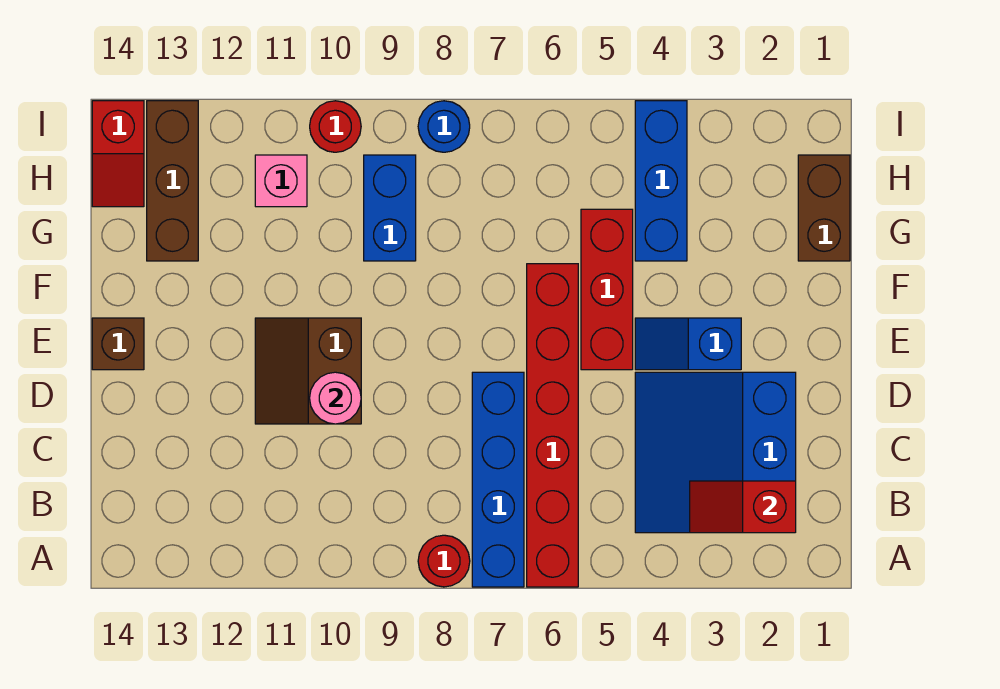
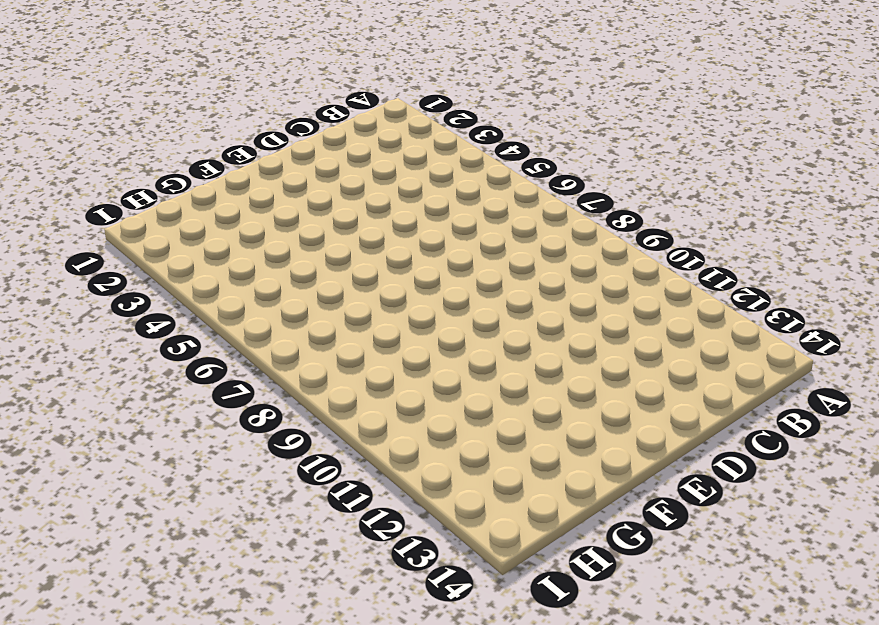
none -> red 1x6 brick [527,264,578,587]
none -> blue 1x4 brick [472,372,524,587]
none -> red 1x1 round brick [418,535,470,587]

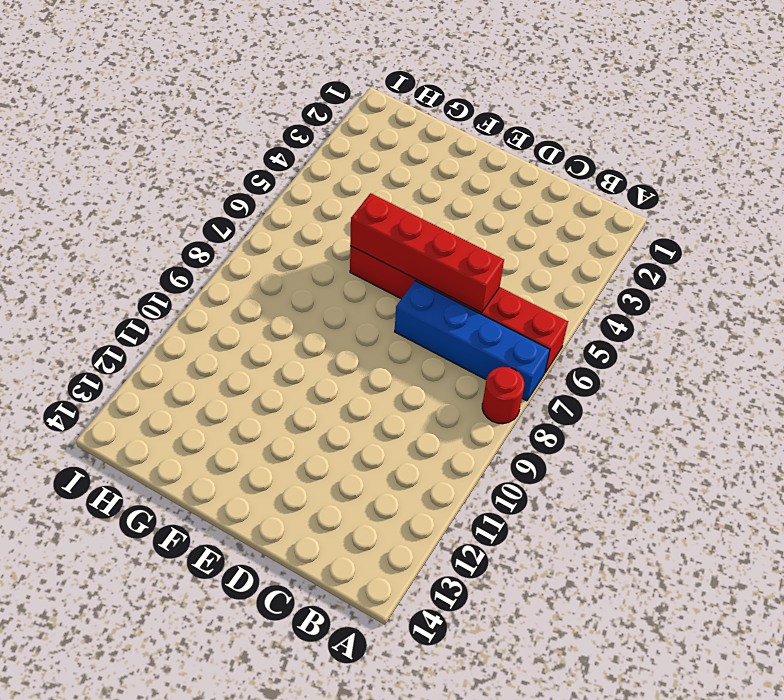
red 1x4 brick [350,193,504,312] -> none
none -> blue 3x3 slope [635,372,796,533]
none -> brown 2x2 slope [255,318,361,424]
none -> blue 1x2 slope [635,318,741,370]

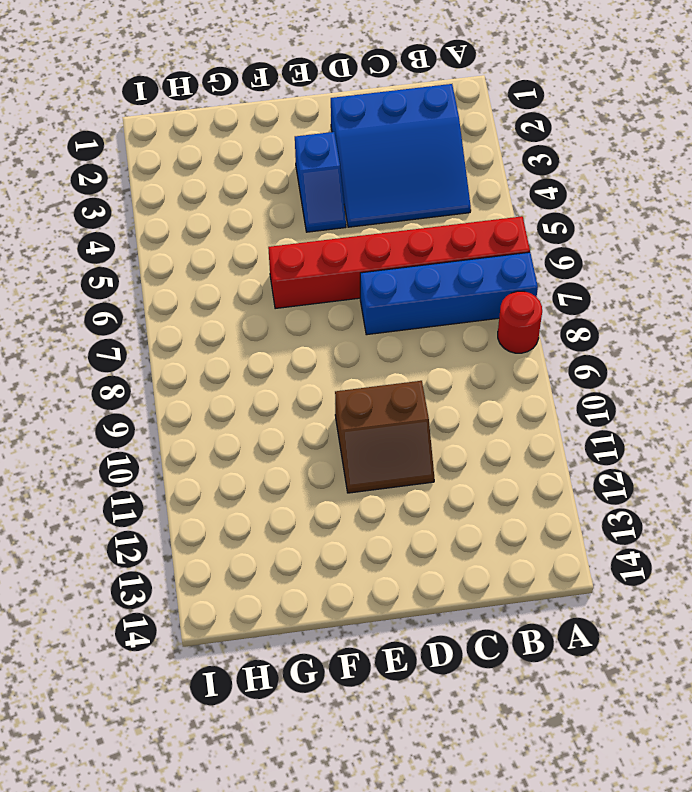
none -> red 1x3 brick [581,209,633,370]
none -> brown 1x1 brick [92,318,144,370]
none -> brown 1x2 brick [798,155,850,261]

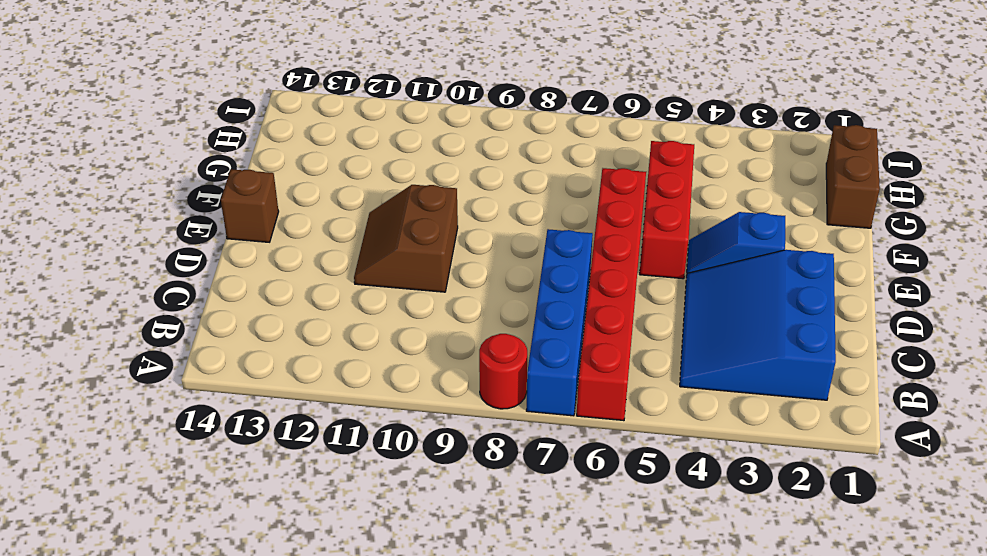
none -> blue 1x3 brick [635,101,687,261]
none -> blue 1x2 brick [364,155,416,261]
none -> brown 1x3 brick [147,101,198,261]

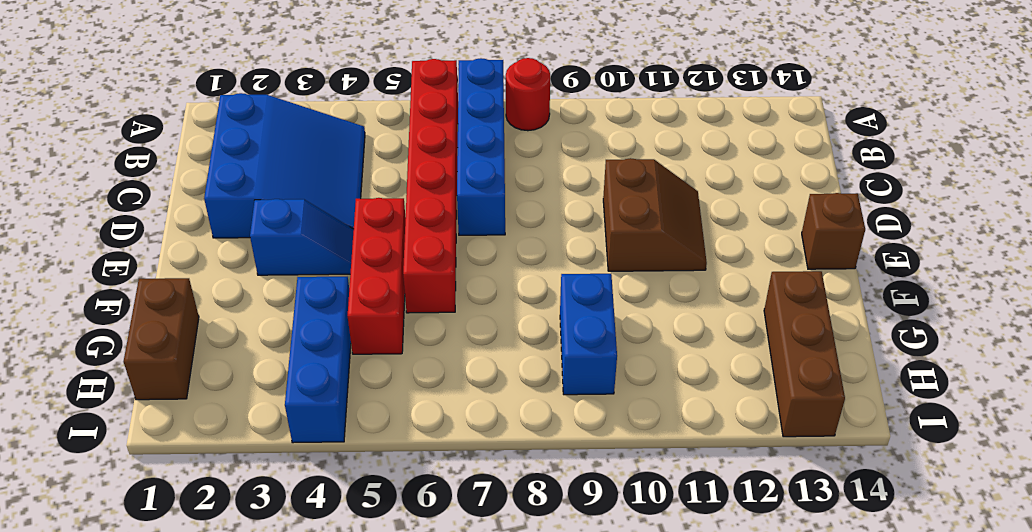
none -> pink 1x1 brick [255,155,307,207]
none -> red 1x2 slope [92,101,144,207]
none -> blue 1x1 round brick [418,101,470,152]

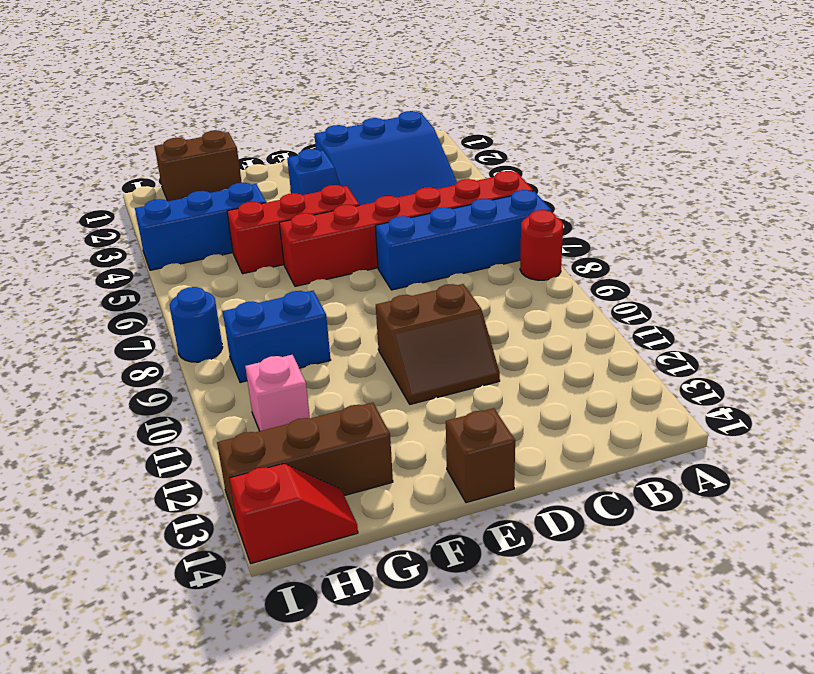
none -> red 1x1 round brick [310,101,361,152]
none -> red 1x2 slope [690,481,796,533]
none -> pink 1x1 round brick [310,372,361,424]

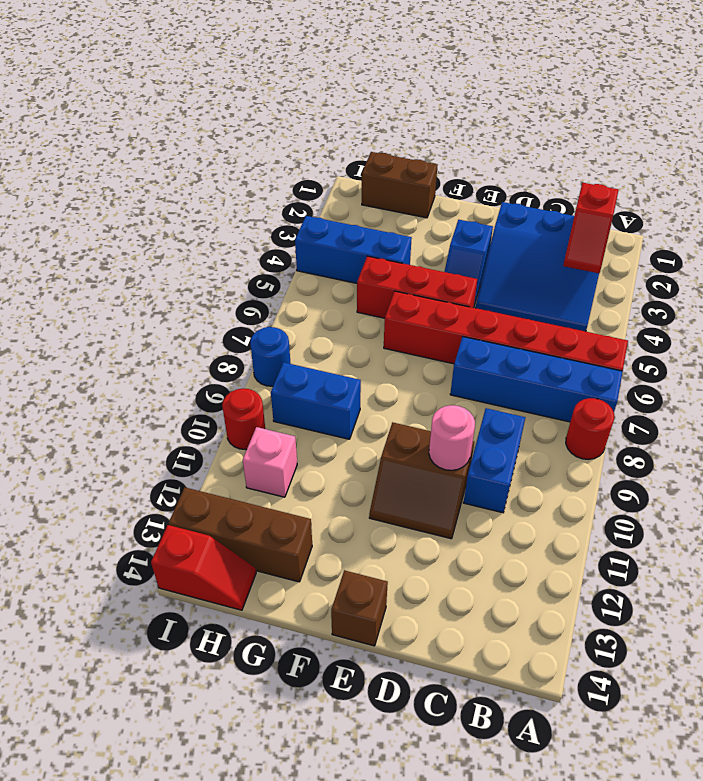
blue 1x2 brick [463,408,525,513] -> none

